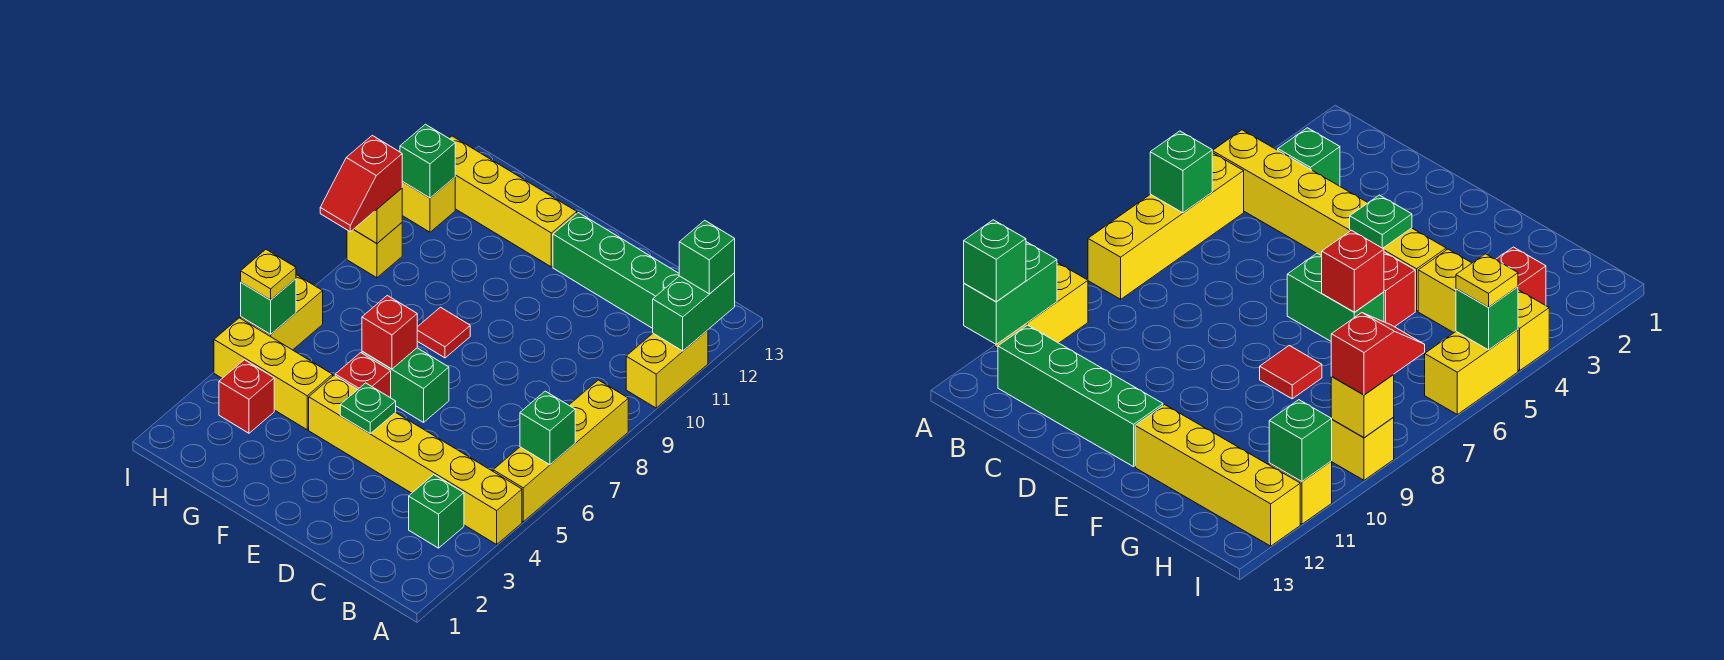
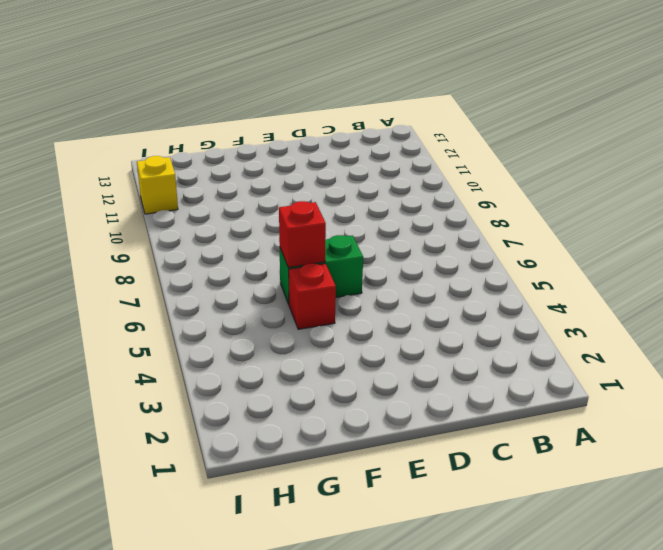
none -> yellow 1x6 brick [309,375,522,544]
none -> yellow 1x4 brick [493,380,628,522]
none -> yellow 1x2 brick [626,330,708,408]

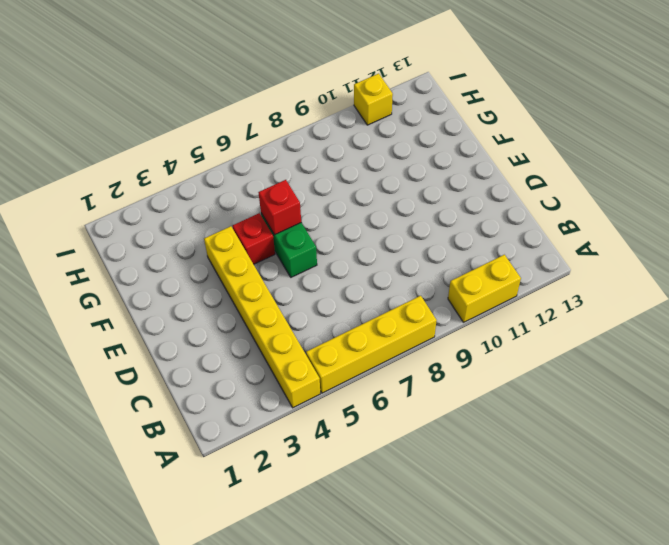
none -> green 1x1 brick [409,475,464,548]
none -> green 1x4 brick [553,213,679,328]
none -> red 1x1 tile [417,307,470,358]

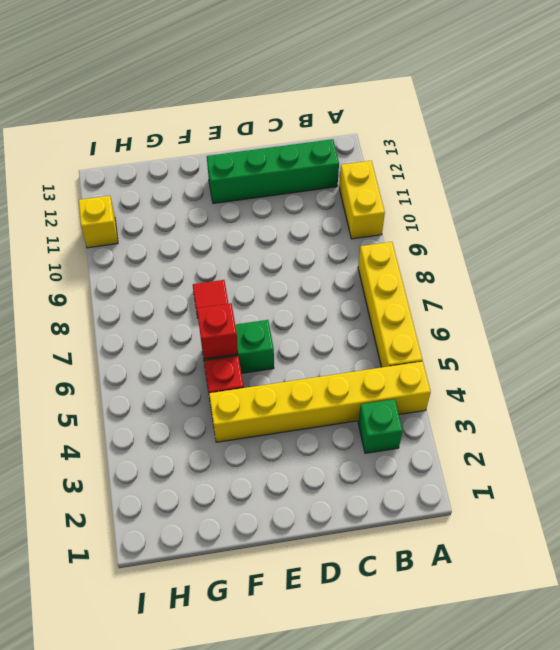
none -> yellow 1x4 brick [449,136,577,267]
none -> yellow 1x3 brick [214,318,333,430]
none -> red 1x1 brick [219,360,274,433]

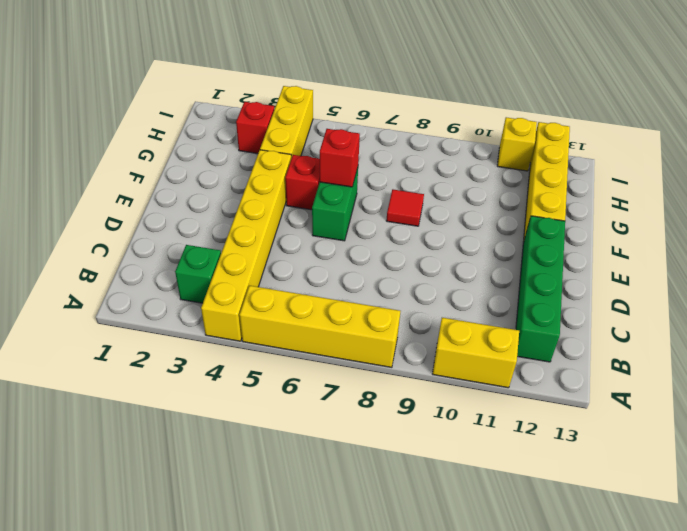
none -> yellow 1x2 brick [241,275,323,350]
none -> yellow 1x1 brick [347,223,402,278]
none -> green 1x1 brick [520,391,575,465]

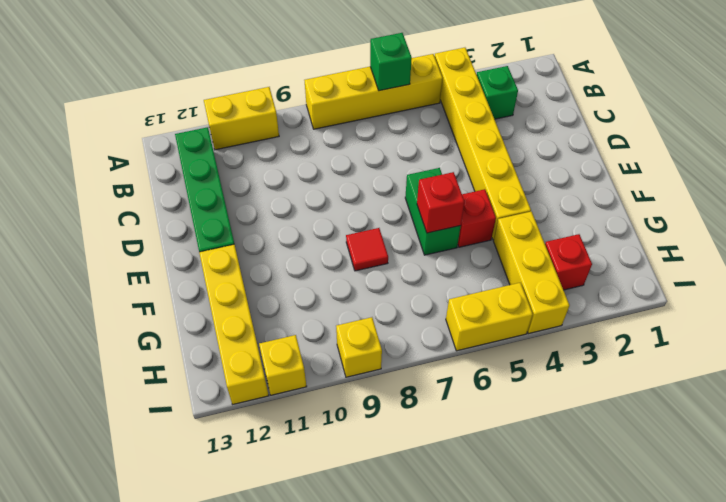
none -> green 1x2 brick [653,273,735,351]
none -> green 1x1 plate [340,383,396,433]
none -> green 1x1 brick [241,279,296,334]

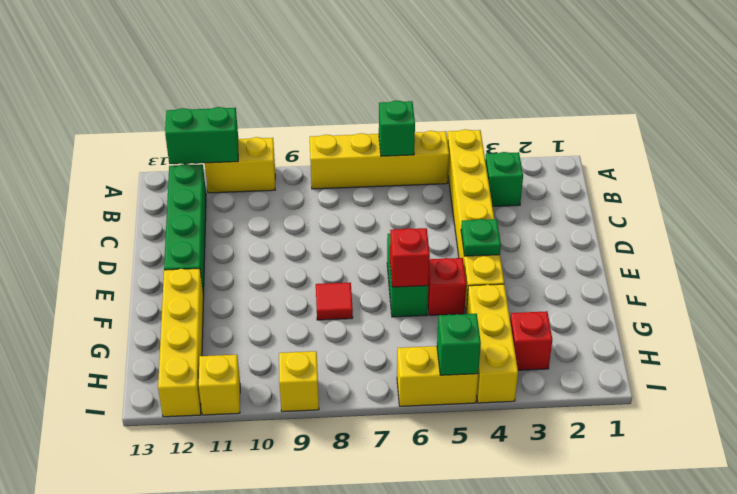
none -> yellow 1x1 brick [354,188,402,243]
none -> green 1x1 brick [400,124,455,198]
none -> green 1x1 brick [679,220,735,294]

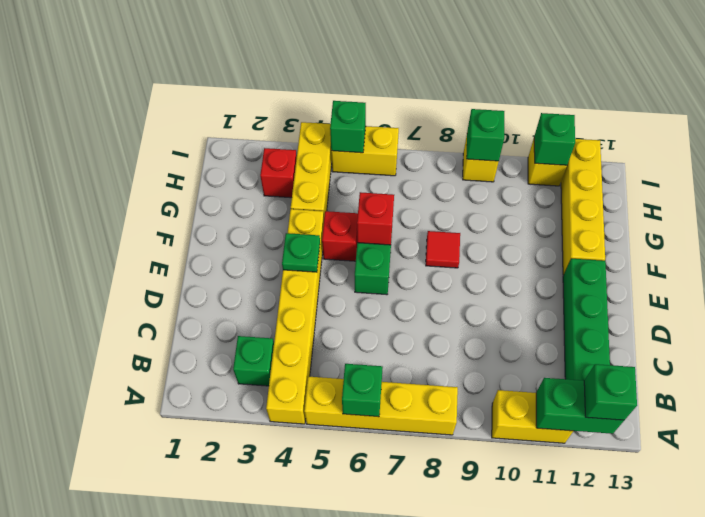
green 1x1 brick [466,109,504,161] -> yellow 1x1 brick [354,188,402,243]
none -> yellow 1x1 plate [241,250,296,300]
none -> red 1x2 slope [320,135,402,232]

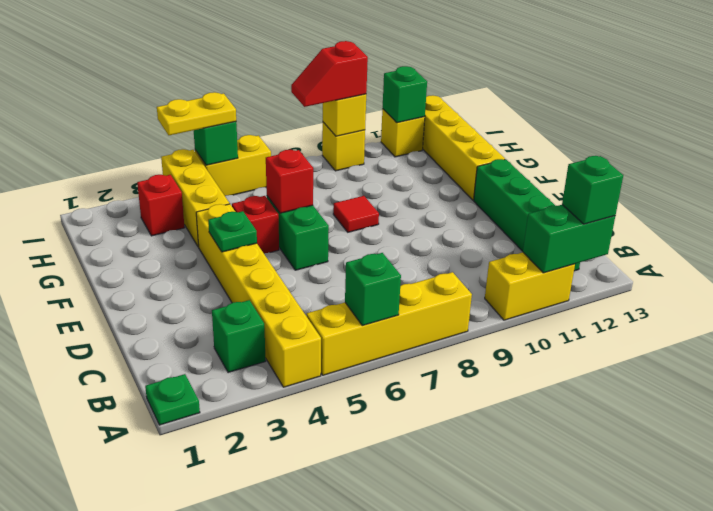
green 1x1 plate [145,374,200,425] -> none
yellow 1x2 plate [157,92,236,135] -> yellow 1x1 plate [241,250,296,300]

